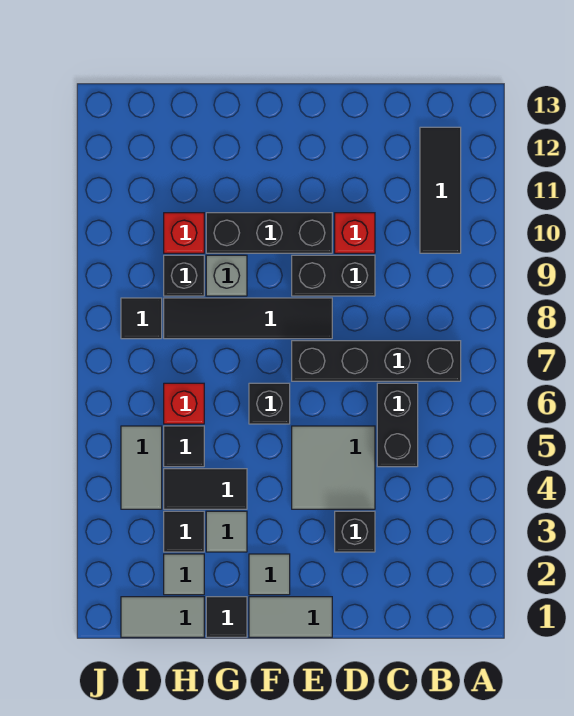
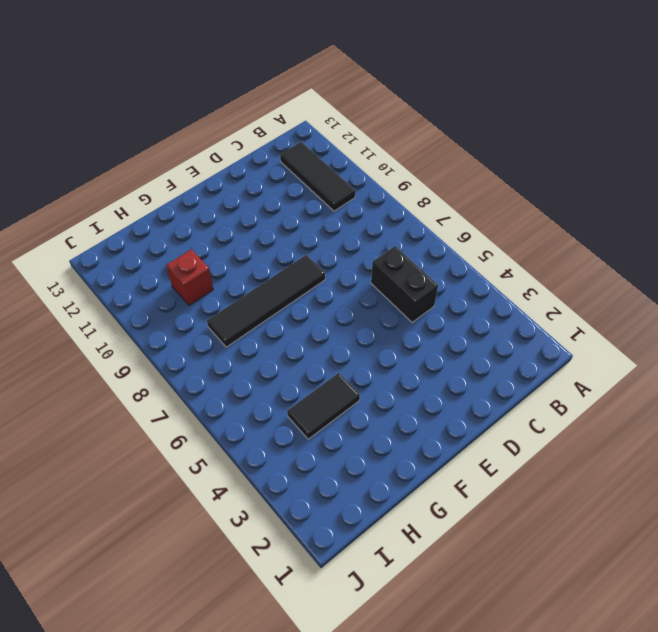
none -> black 1x4 brick [292,341,461,381]
none -> black 1x1 brick [335,511,375,552]
none -> grey 2x2 tile [292,426,375,509]

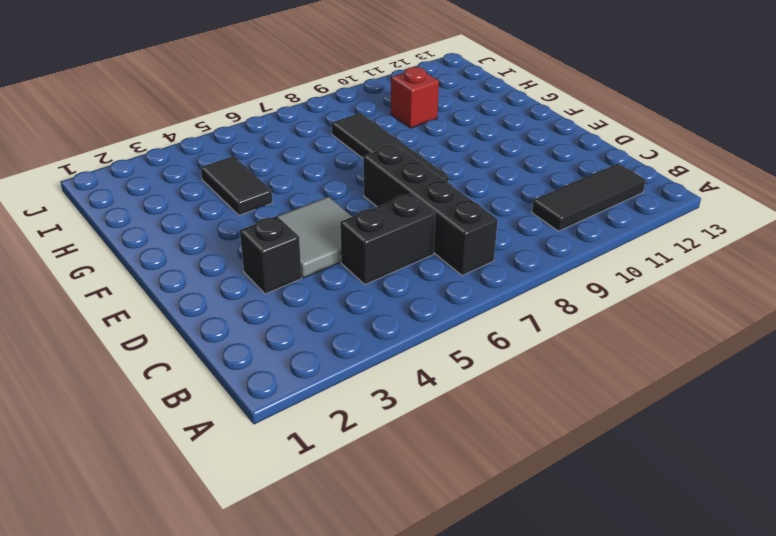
none -> black 1x2 brick [292,255,375,296]
none -> red 1x1 brick [335,213,375,253]
none -> grey 1x2 tile [249,597,332,637]

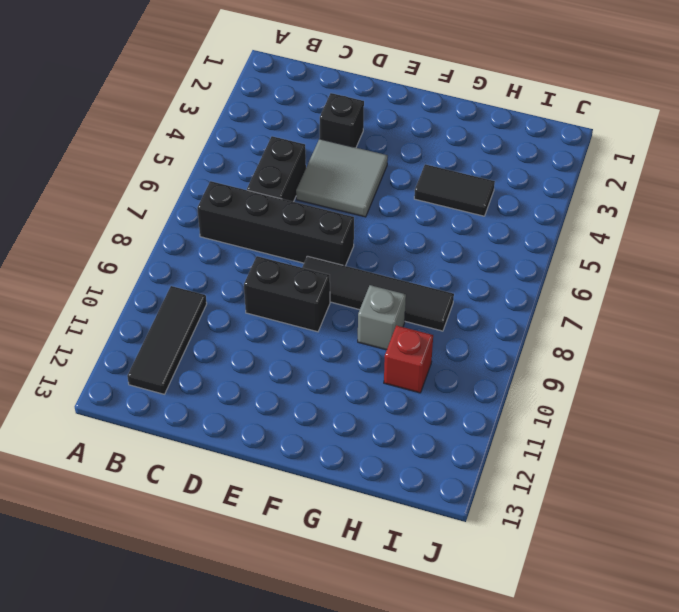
none -> red 1x1 brick [335,213,375,253]
none -> grey 1x2 tile [249,597,332,637]
none -> black 1x3 brick [206,213,332,253]

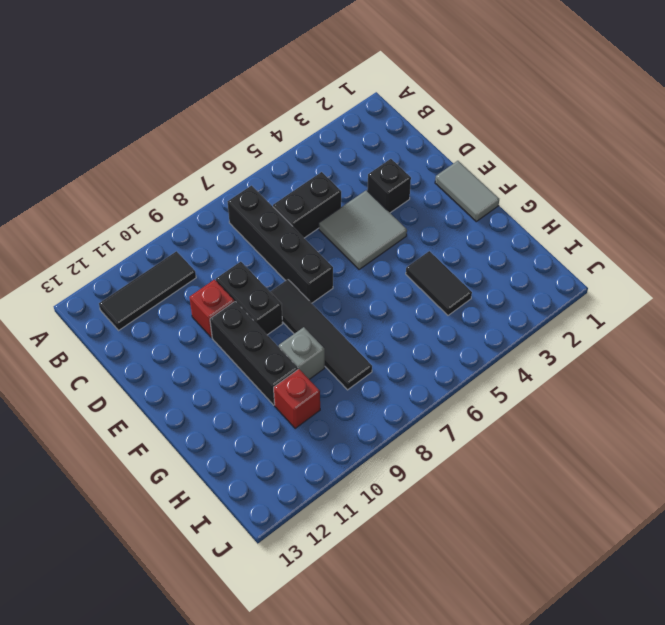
none -> grey 1x1 tile [249,554,290,595]
none -> black 1x1 brick [249,383,290,424]
none -> black 1x1 tile [206,597,247,637]

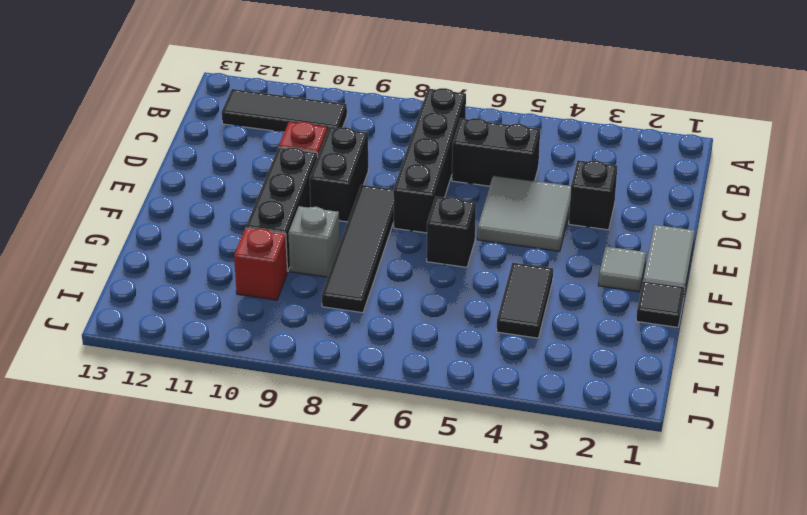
none -> grey 1x1 tile [206,511,247,552]
none -> grey 1x2 tile [121,597,204,637]
none -> grey 1x1 tile [164,554,204,595]

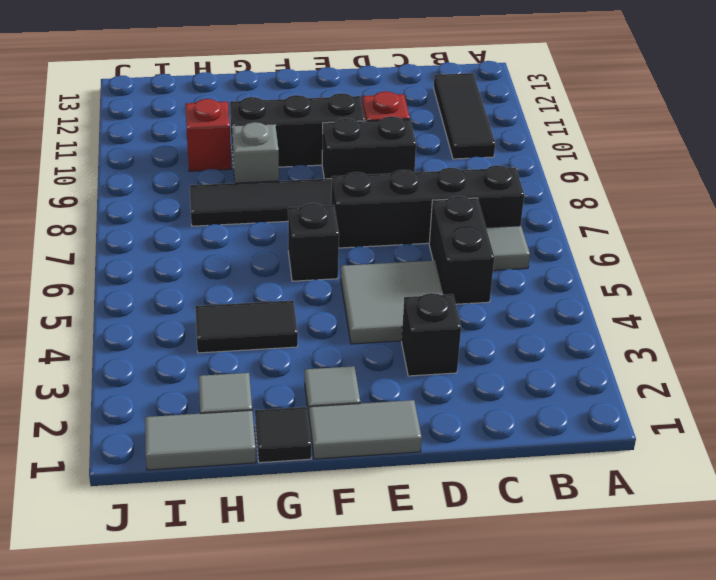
grey 1x1 tile [486,226,530,270] -> grey 1x1 tile moved to [206,511,247,552]
none -> black 1x1 tile [164,511,204,552]
none -> black 1x1 tile [164,426,204,467]
none -> red 1x1 brick [164,383,204,424]

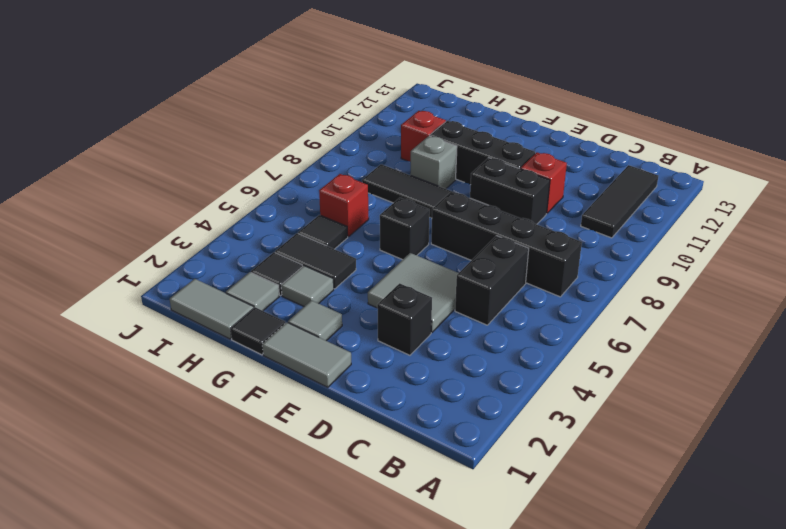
none -> black 1x1 brick [164,255,204,296]
none -> grey 1x2 tile [121,426,162,509]
none -> black 1x1 tile [121,298,162,339]

